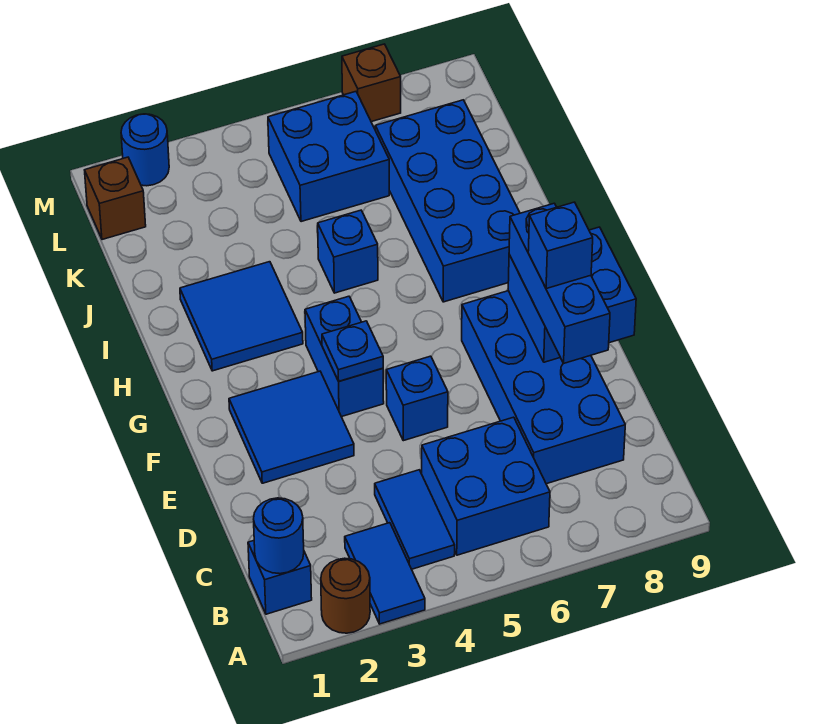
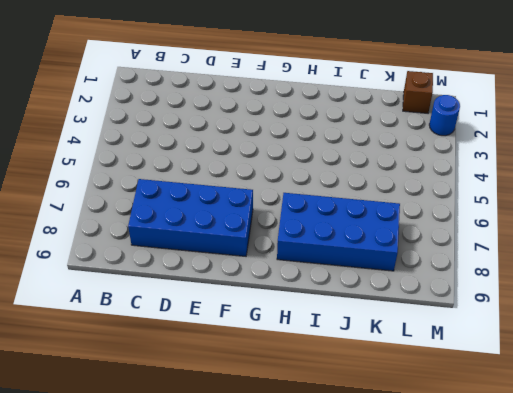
none -> brown 1x1 round brick [321,558,370,633]
none -> blue 1x2 tile [345,523,425,624]
none -> blue 1x1 brick [248,541,312,614]

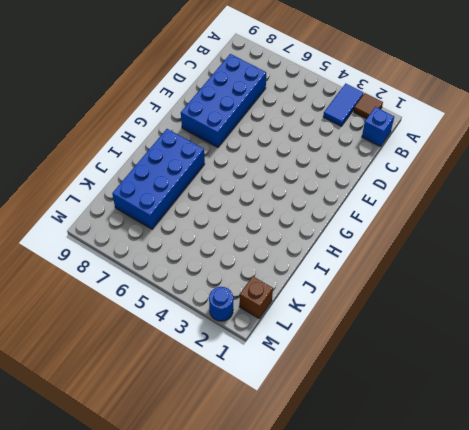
brown 1x1 tile [354,93,383,119] -> brown 1x1 round brick [321,558,370,633]
none -> blue 1x2 tile [375,470,455,569]
none -> blue 2x2 brick [422,417,550,555]
none -> blue 2x2 tile [229,371,354,483]

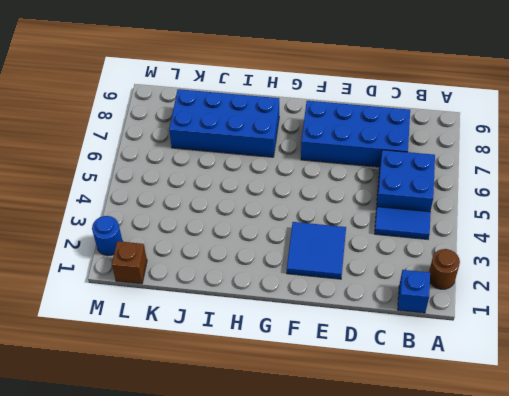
none -> blue 1x2 tile [345,523,425,624]
none -> blue 1x1 brick [386,356,448,441]
none -> blue 1x2 brick [305,296,384,417]

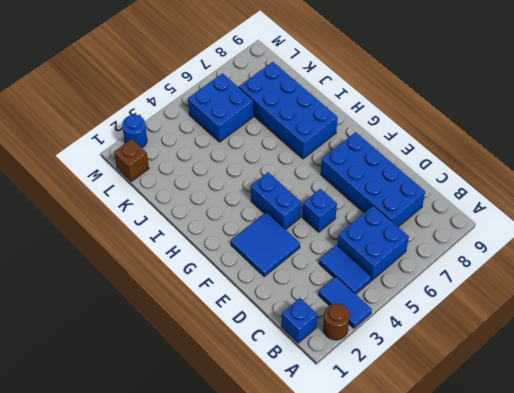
none -> blue 2x2 tile [180,262,303,371]
none -> blue 1x1 brick [318,210,378,293]
none -> brown 1x1 brick [342,44,401,122]

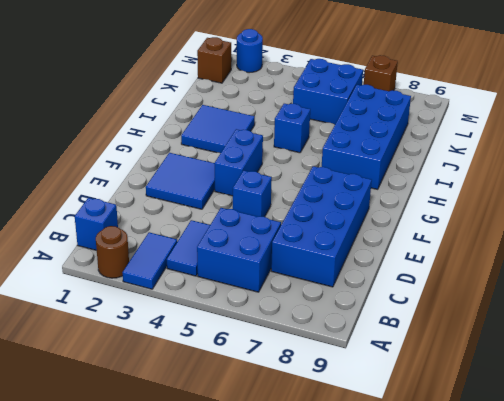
none -> blue 1x1 round brick [254,498,304,574]
none -> blue 2x2 brick [508,227,636,362]
none -> blue 1x1 plate [322,321,383,381]

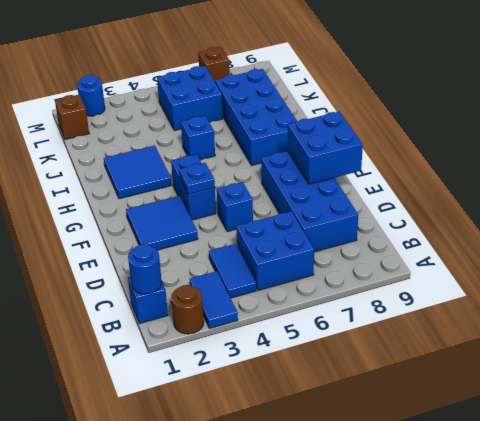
none -> blue 1x3 brick [509,203,610,363]
none -> blue 1x1 brick [528,202,593,289]

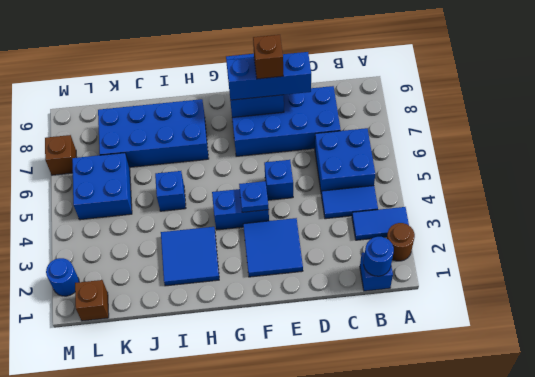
brown 1x1 brick [253,35,283,79] -> blue 1x1 brick [528,202,593,289]

